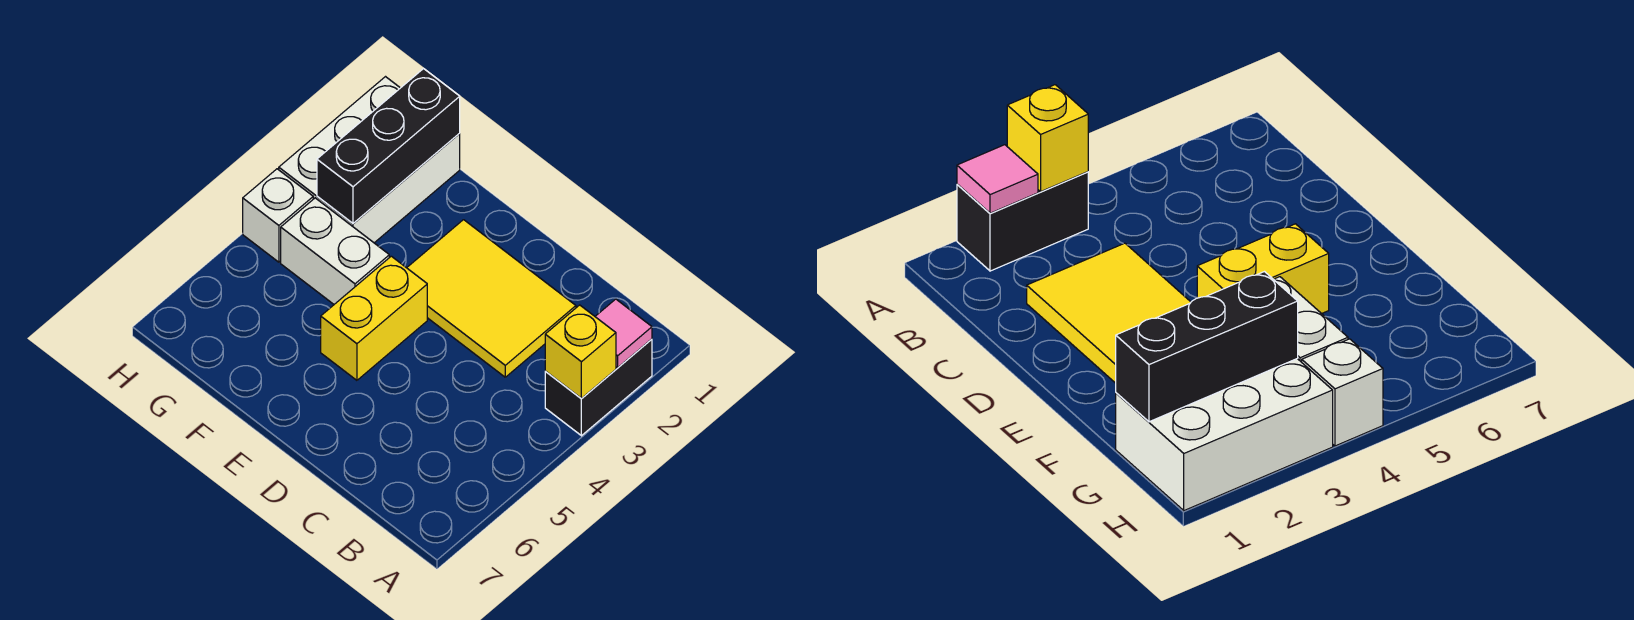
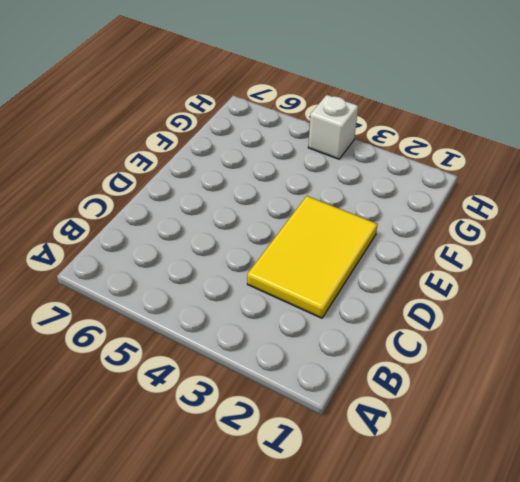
none -> black 1x2 brick [545,339,652,436]
none -> yellow 1x2 brick [321,256,427,380]

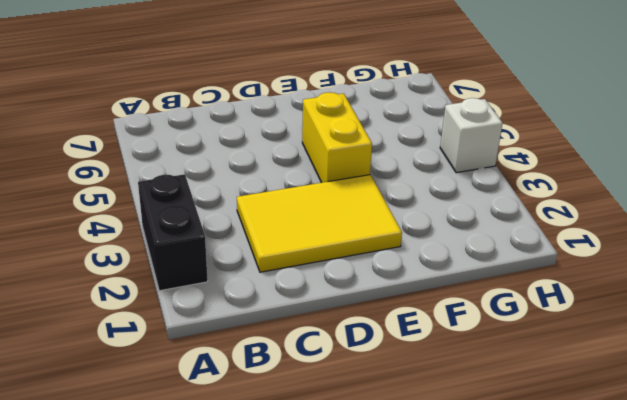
none -> white 1x2 brick [281,198,389,304]
none -> white 2x3 brick [279,77,460,243]

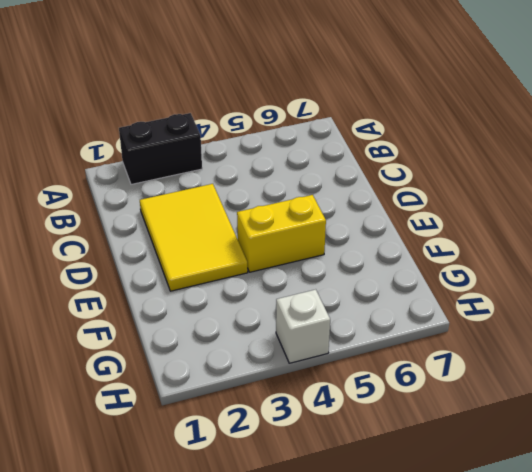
none -> white 1x2 brick [281,198,389,304]
none -> white 2x3 brick [279,77,460,243]

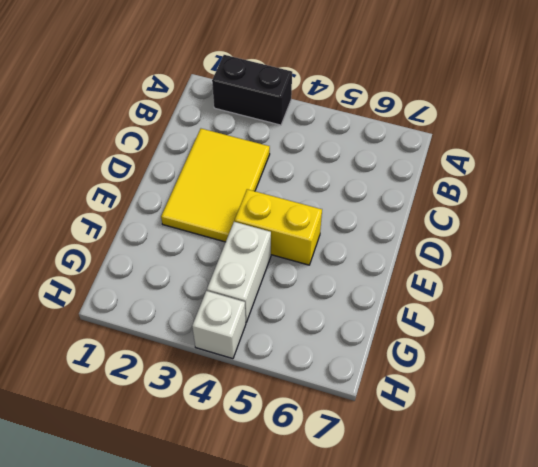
none -> white 2x3 brick [279,77,460,243]
none -> pink 1x1 tile [595,299,652,368]

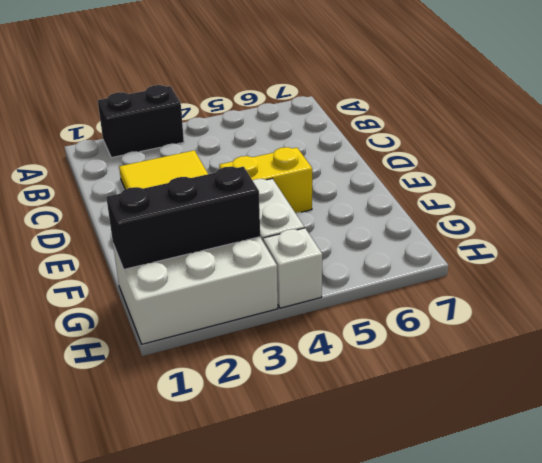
none -> pink 1x1 tile [595,299,652,368]
none -> yellow 1x1 brick [545,305,616,399]

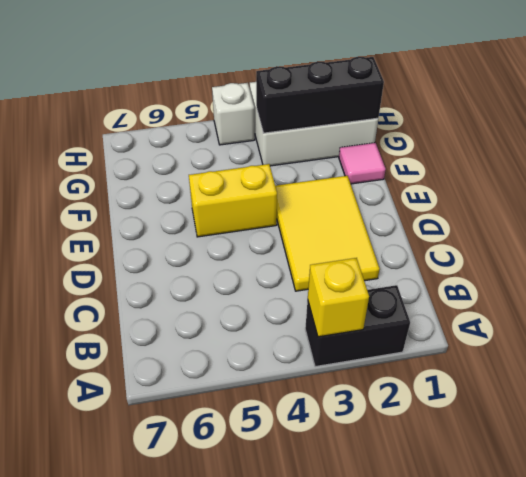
pink 1x1 tile [339,143,386,184] -> pink 1x1 tile moved to [595,299,652,368]
none -> white 1x2 brick [281,198,389,304]

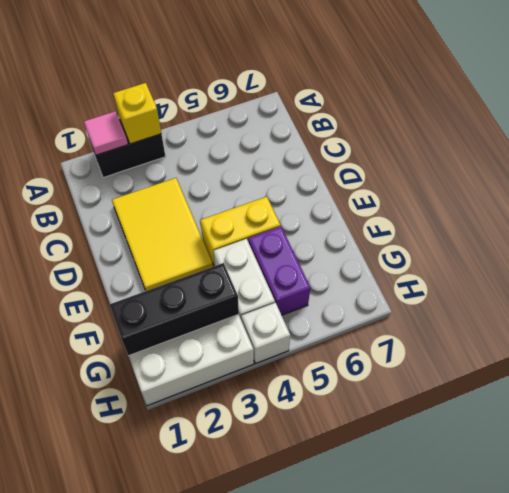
purple 1x2 brick [248,226,310,315] -> none

